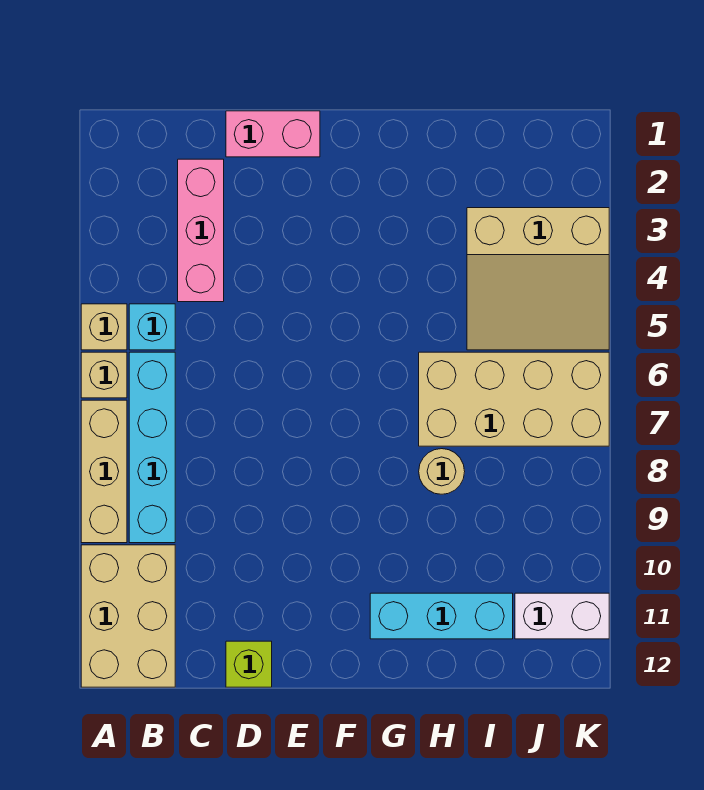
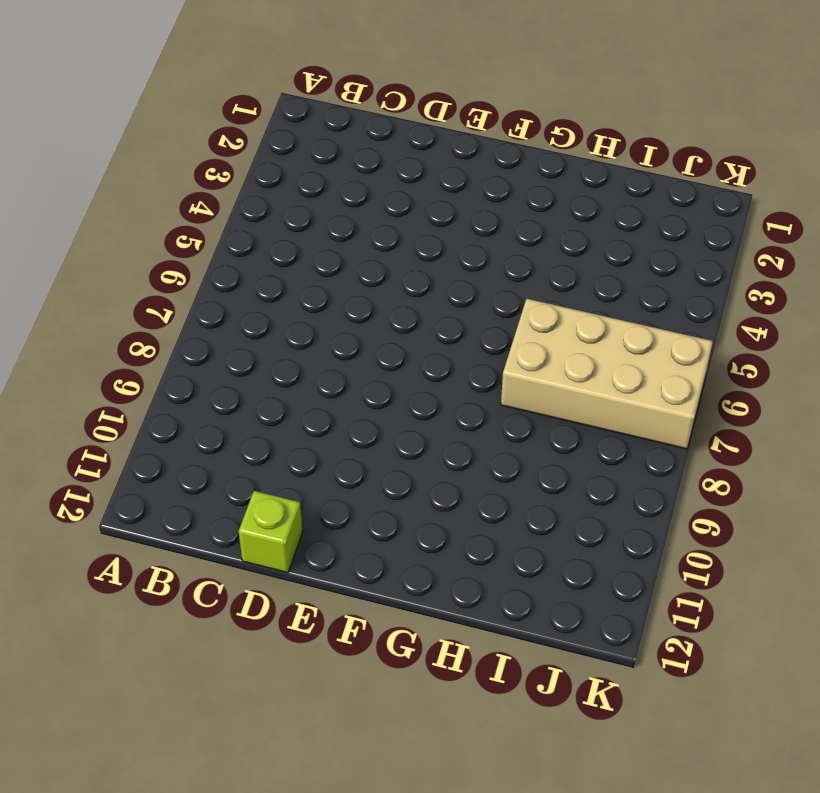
none -> tan 1x1 brick [81,304,127,350]
none -> tan 1x1 brick [81,352,127,398]
none -> tan 1x3 brick [81,400,127,543]

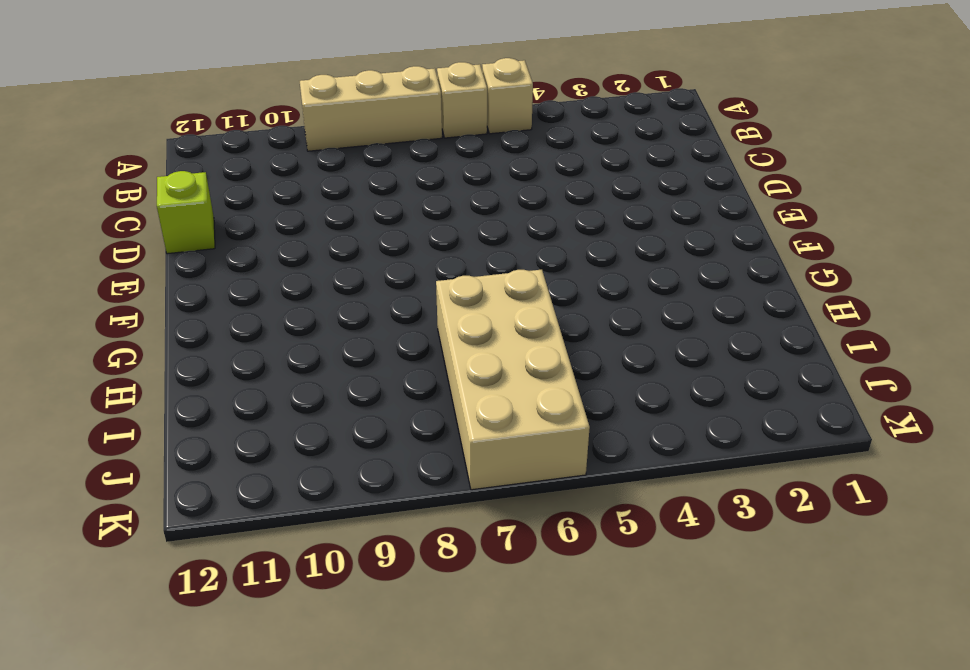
none -> tan 2x3 brick [81,545,175,687]
none -> cyan 1x1 brick [129,304,175,350]
none -> cyan 1x4 brick [129,352,175,543]

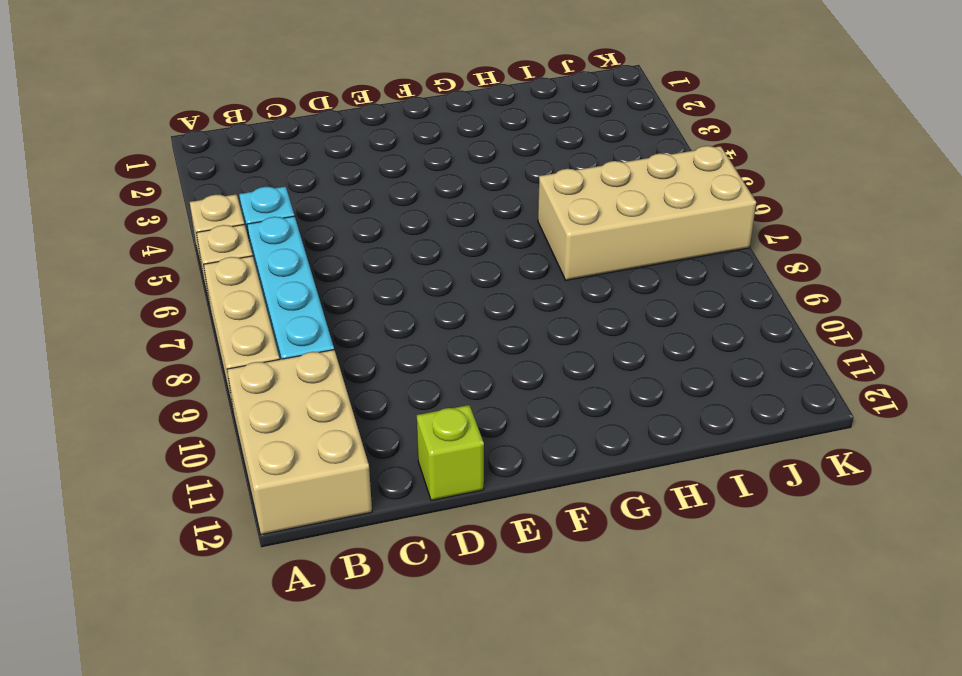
none -> pink 1x3 brick [178,159,224,302]
none -> pink 1x2 brick [226,111,320,157]
none -> cyan 1x3 brick [370,593,513,639]

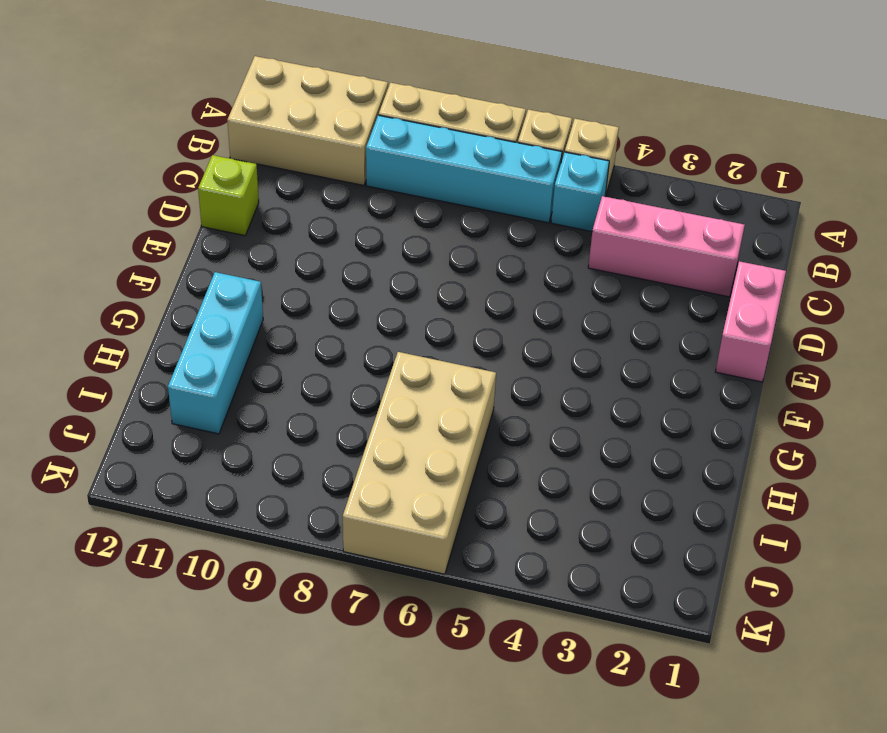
none -> tan 1x1 round brick [419,449,465,494]
none -> tan 3x3 slope [467,208,609,350]
none -> white 1x2 brick [515,593,609,639]

